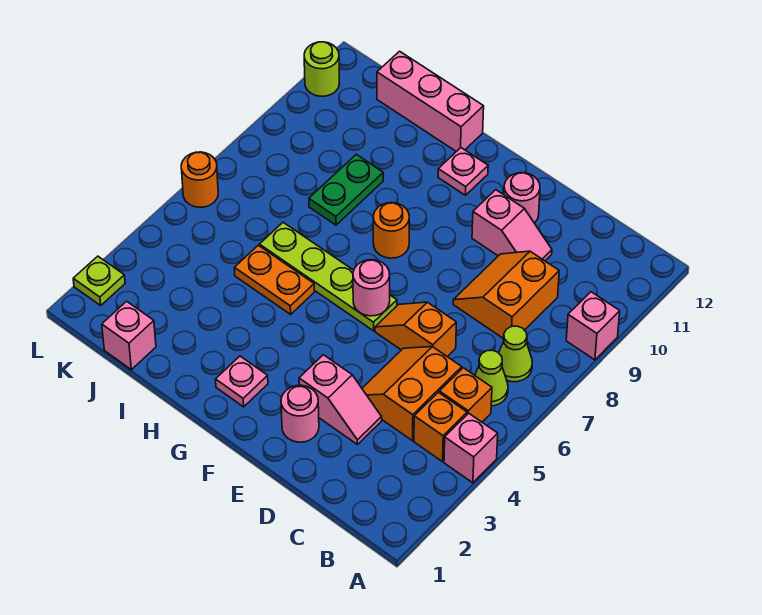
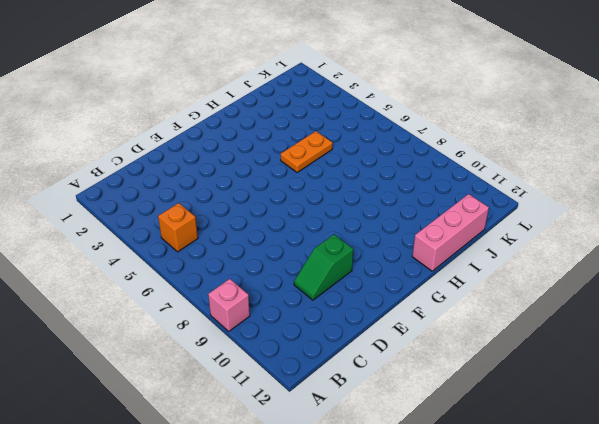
green 1x2 slope [294,234,353,300] -> pink 1x2 slope [472,190,552,261]
none -> pink 1x1 brick [444,413,498,483]
none -> orange 1x1 brick [414,392,467,462]
none -> lime 1x1 cone [475,350,508,406]

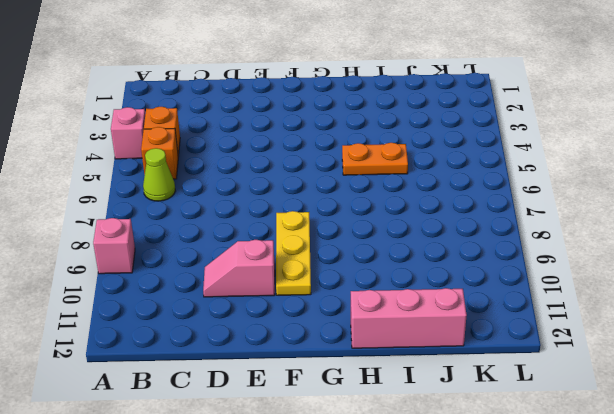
yellow 1x3 plate [276,211,311,295] -> none
none -> lime 1x1 cone [499,326,532,382]
none -> orange 2x2 slope [362,347,462,441]
none -> orange 2x2 slope [453,251,559,339]

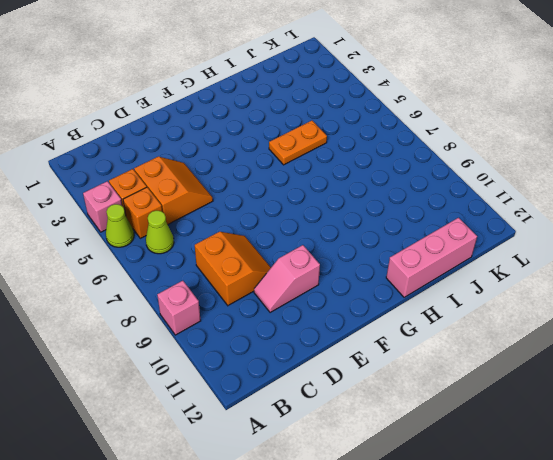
lime 1x1 cone [106,204,134,247] -> lime 1x1 cone moved to [499,326,532,382]
none -> pink 1x2 slope [299,355,382,445]
none -> orange 1x2 slope [375,302,456,357]
none -> pink 1x1 round brick [281,385,319,442]

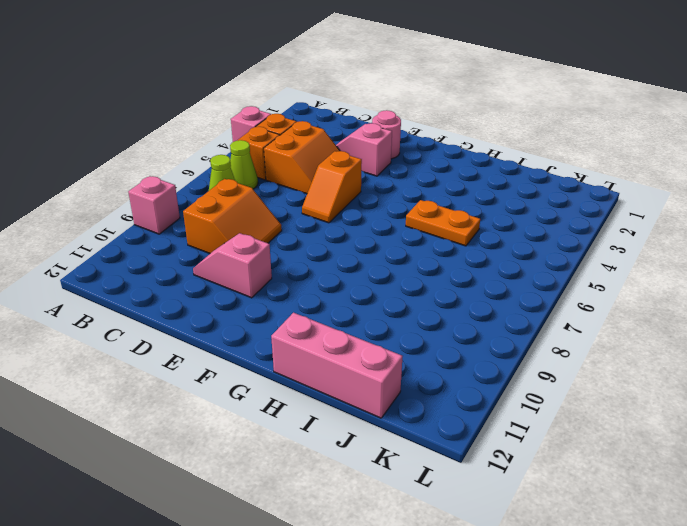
orange 1x2 slope [302,151,362,223] -> orange 1x2 slope turned to [375,302,456,357]
none -> pink 1x1 round brick [504,173,540,223]
none -> lime 1x4 plate [259,222,397,331]
none -> pink 1x1 plate [216,356,268,407]

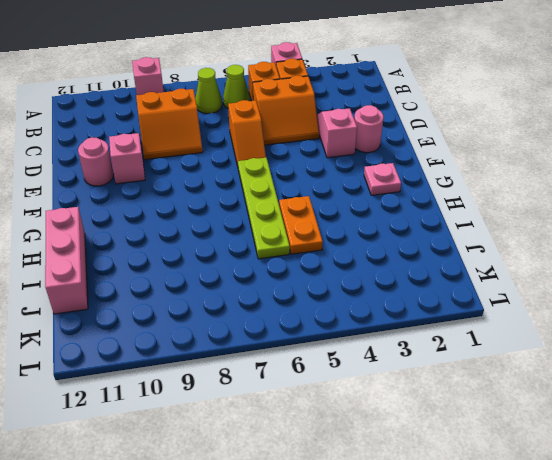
none -> orange 1x1 round brick [373,203,409,258]
none -> pink 1x1 plate [438,148,488,195]
none -> green 1x2 plate [309,154,383,225]

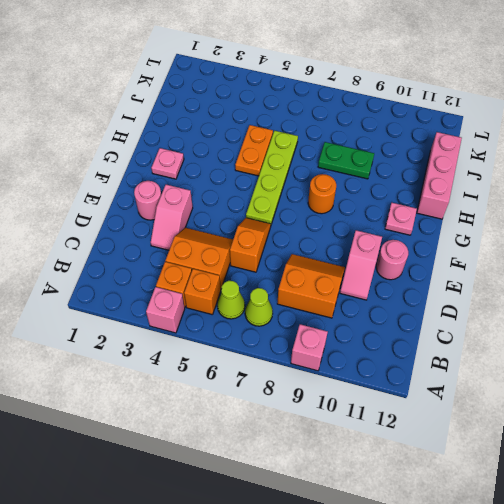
none -> pink 1x1 brick [102,301,156,370]
none -> lime 1x1 plate [73,256,125,305]
none -> orange 1x1 round brick [181,152,218,207]

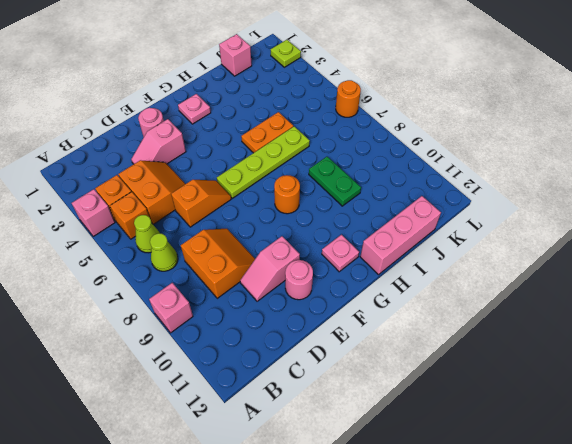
none -> lime 1x1 round brick [304,42,340,96]
none -> pink 1x1 round brick [353,260,390,316]

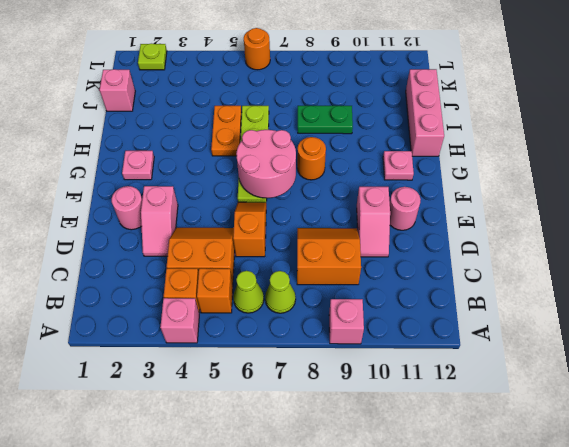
pink 2x2 round brick [236,130,296,198] -> pink 1x1 round brick [353,260,390,316]
none -> lime 1x1 round brick [304,42,340,96]

